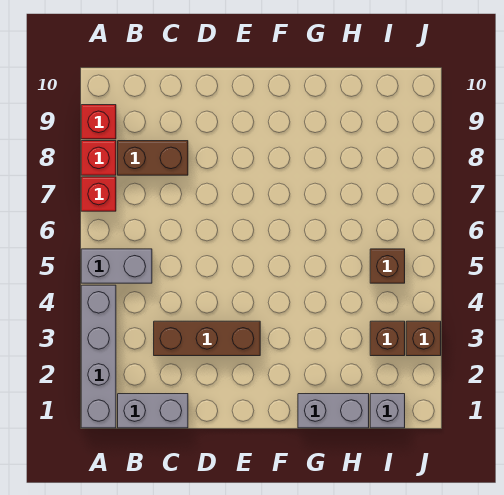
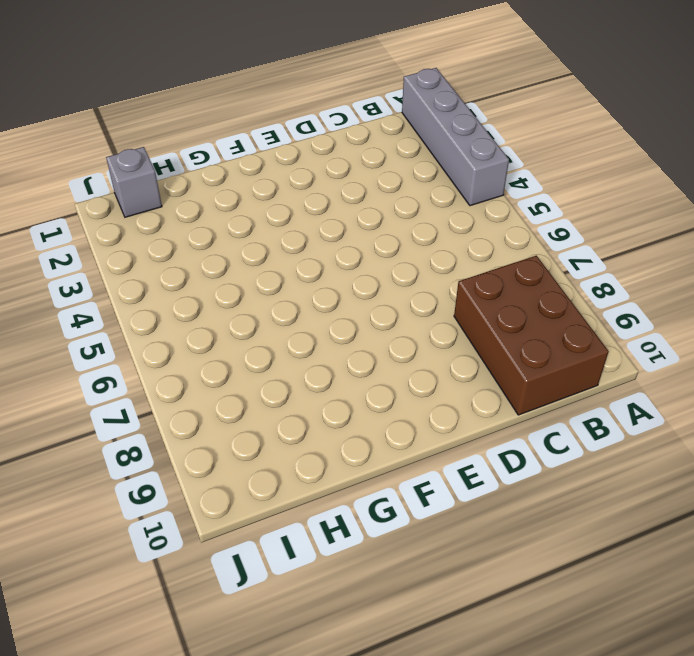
brown 2x3 brick [454,256,609,415] -> brown 1x2 brick [118,141,188,175]
none -> grey 1x2 brick [81,249,152,283]
none -> red 1x1 brick [81,177,116,211]
none -> red 1x1 brick [81,141,116,175]

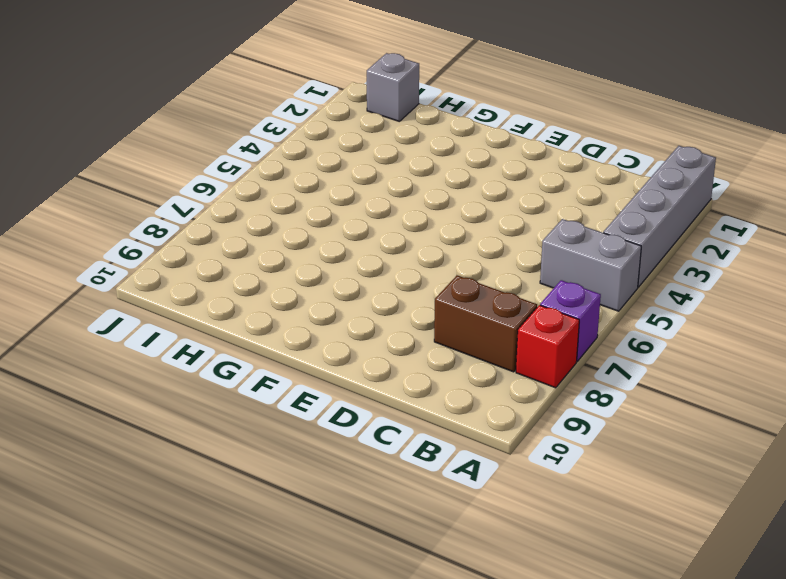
purple 1x1 brick [540,280,601,361] -> red 1x1 brick [81,177,116,211]
none -> red 1x1 brick [81,105,116,139]
none -> grey 1x2 brick [118,394,188,428]
none -> brown 1x3 brick [154,321,260,356]

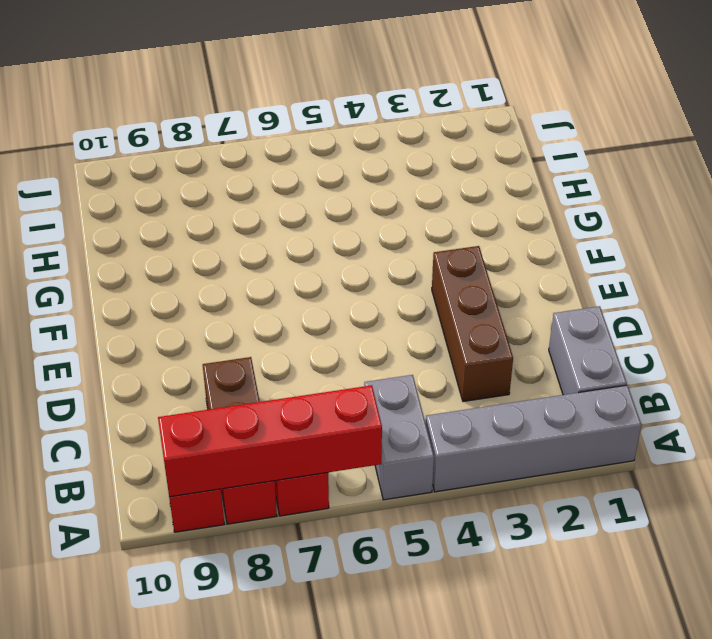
red 1x4 brick [158,385,382,497] -> none
none -> grey 1x2 brick [298,394,369,428]
none -> grey 1x1 brick [370,394,405,428]
none -> brown 1x1 brick [370,321,405,356]

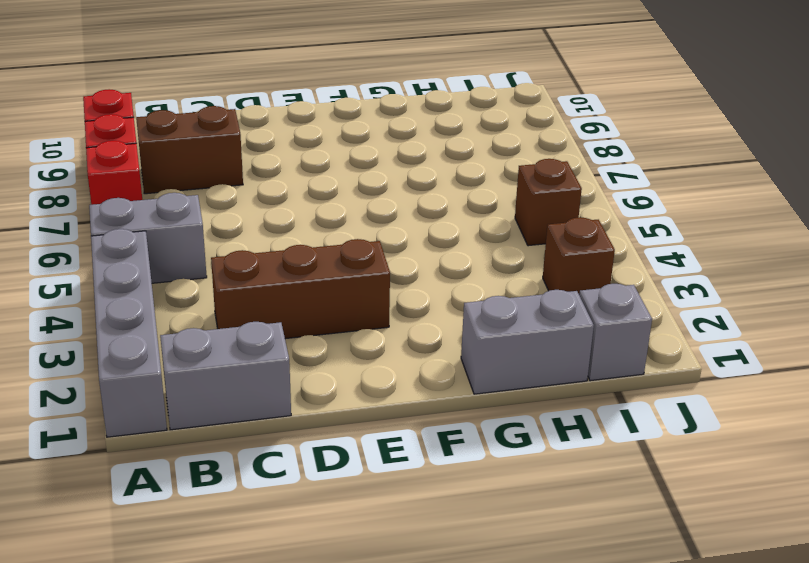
none -> brown 1x1 brick [406,321,441,356]

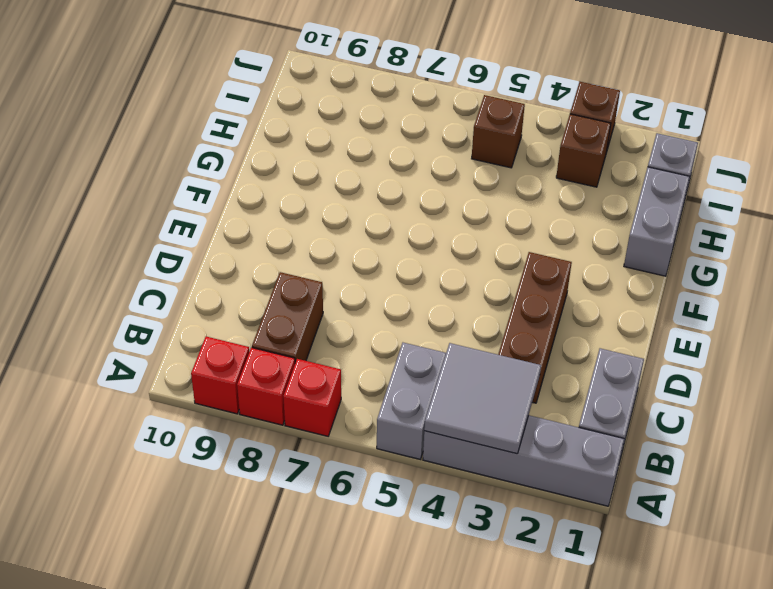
grey 2x2 tile [424,343,541,454] -> none

